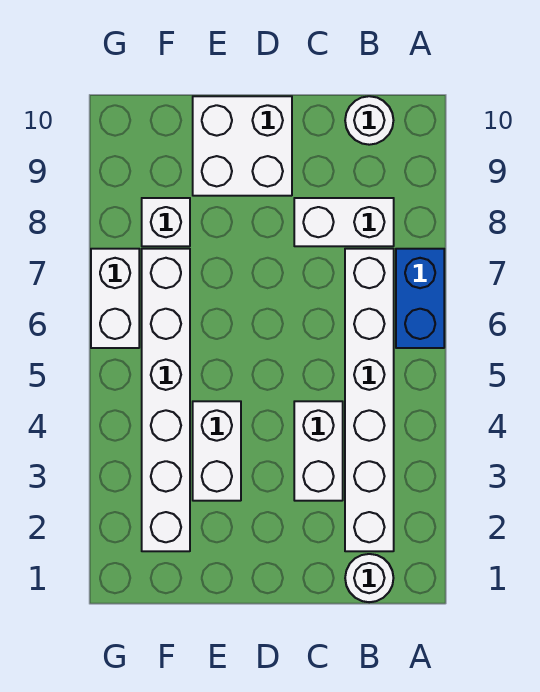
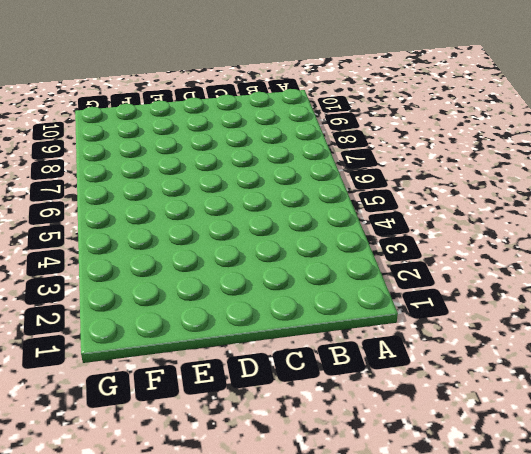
none -> blue 1x2 brick [396,249,444,348]
none -> white 1x1 round brick [345,554,393,602]

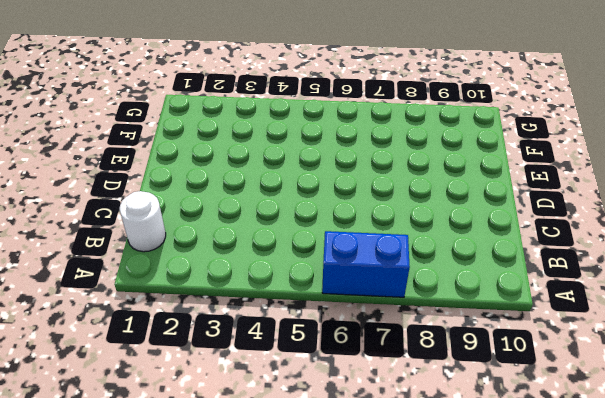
none -> white 1x6 brick [345,249,394,551]
none -> white 1x2 brick [294,198,394,246]

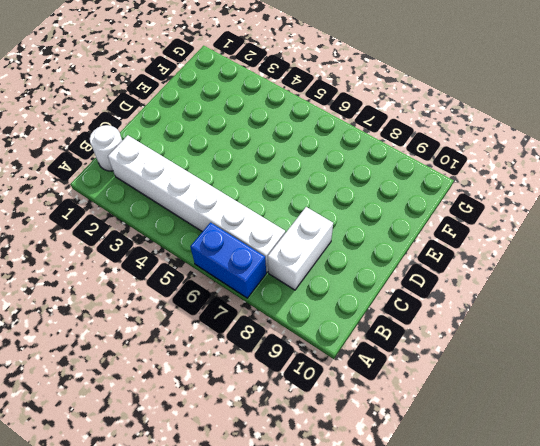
none -> white 1x1 round brick [345,96,393,145]
none -> white 1x2 brick [294,401,343,501]

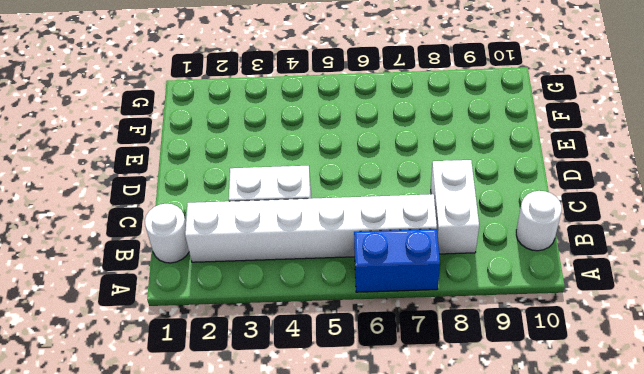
none -> white 2x2 brick [193,96,292,196]
none -> white 1x2 brick [193,401,241,501]

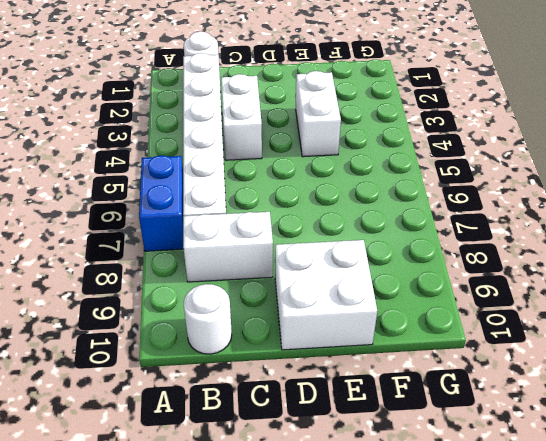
none -> white 1x6 brick [142,249,190,551]
none -> white 1x1 brick [142,198,190,246]

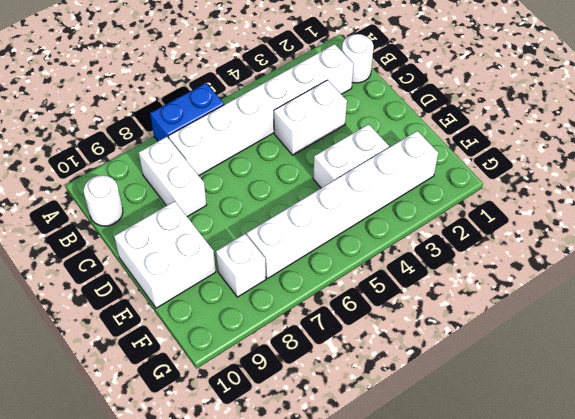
none -> white 1x2 brick [91,249,139,348]

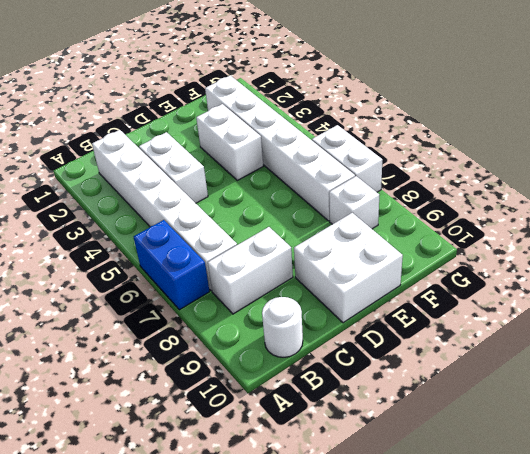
none -> white 1x1 round brick [345,554,393,602]

